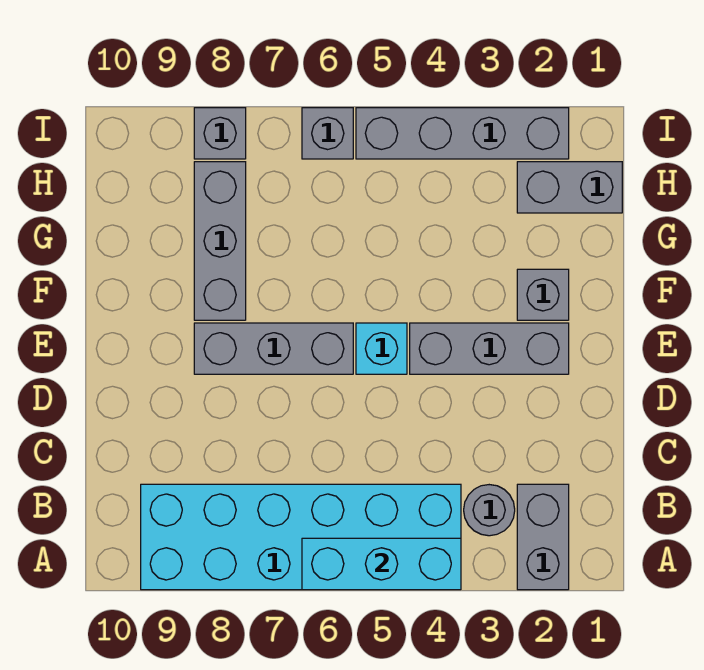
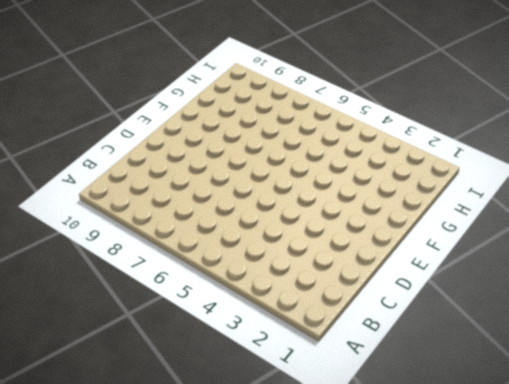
none -> grey 1x2 brick [517,484,569,590]
none -> cyan 2x6 brick [141,484,461,590]
none -> grey 1x1 round brick [464,485,515,536]

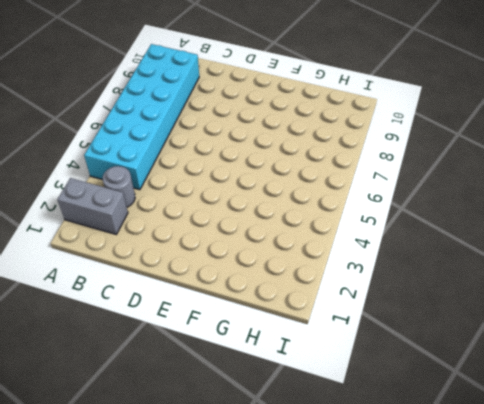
none -> grey 1x3 brick [410,323,569,374]
none -> cyan 1x1 brick [356,323,407,374]
none -> grey 1x3 brick [194,323,353,374]

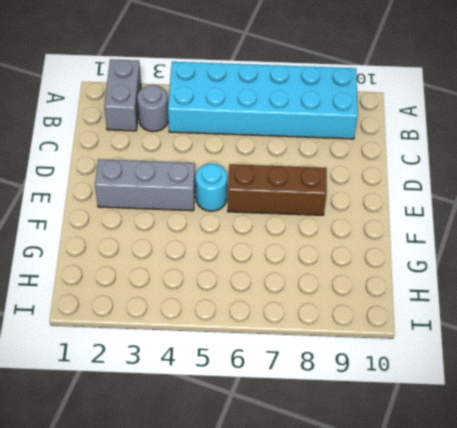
cyan 1x1 round brick [196,164,227,211] -> cyan 1x1 brick [356,323,407,374]
brown 1x3 brick [228,164,327,215] -> grey 1x3 brick [194,323,353,374]
none -> grey 1x1 brick [517,269,569,320]
none -> grey 1x3 brick [194,162,246,320]
none -> grey 1x2 brick [517,162,622,213]

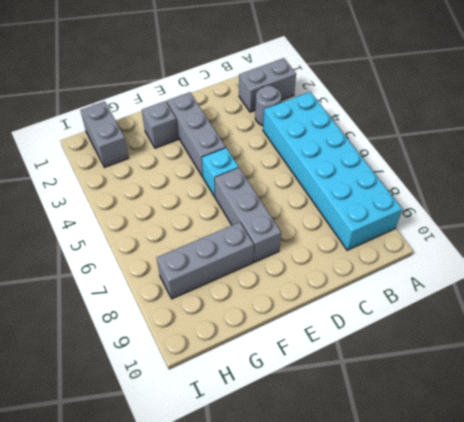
none -> grey 1x4 brick [356,108,569,159]
none -> grey 1x1 brick [302,108,353,159]
none -> grey 1x1 brick [194,108,246,159]

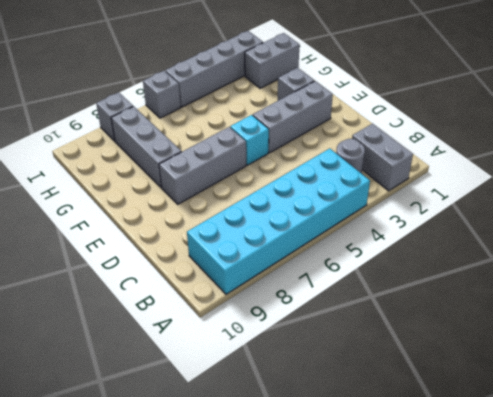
none -> cyan 1x3 brick [302,538,461,590]

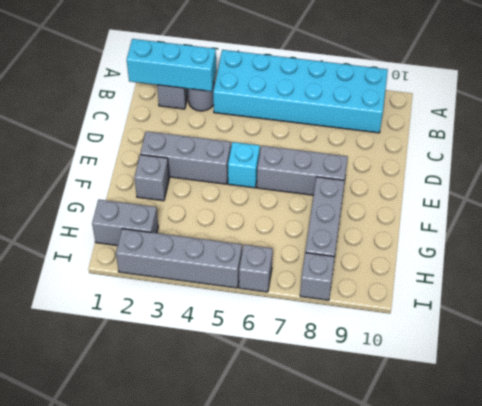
cyan 1x3 brick [127,39,216,91] -> cyan 1x3 brick moved to [302,538,461,590]

